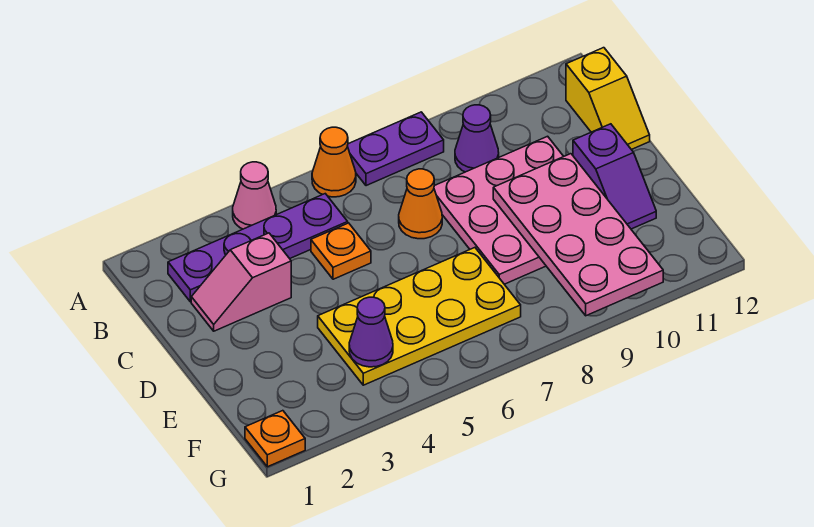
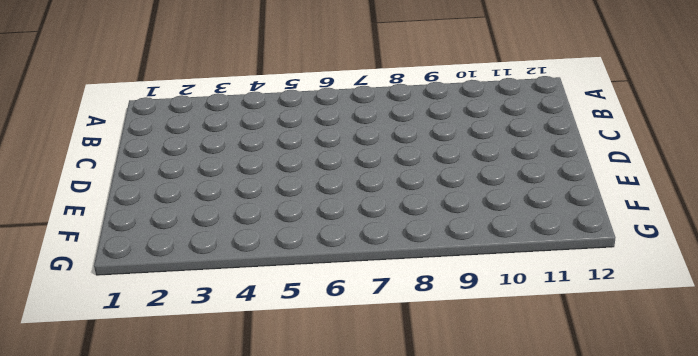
none -> pink 1x1 cone [233,162,276,229]
none -> orange 1x1 cone [312,127,356,197]
none -> purple 1x2 plate [347,112,444,186]

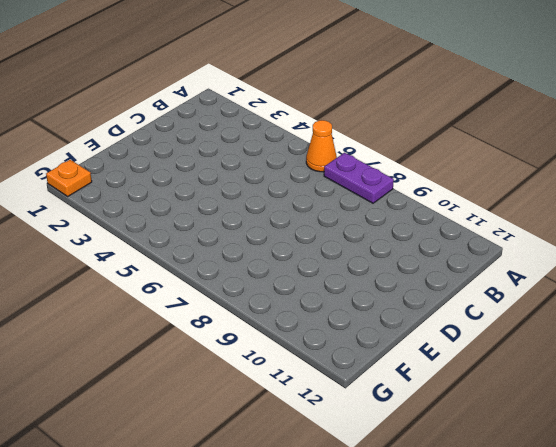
none -> pink 1x1 cone [233,162,276,229]
none -> purple 1x4 plate [168,194,348,302]
none -> purple 1x1 cone [455,105,499,172]

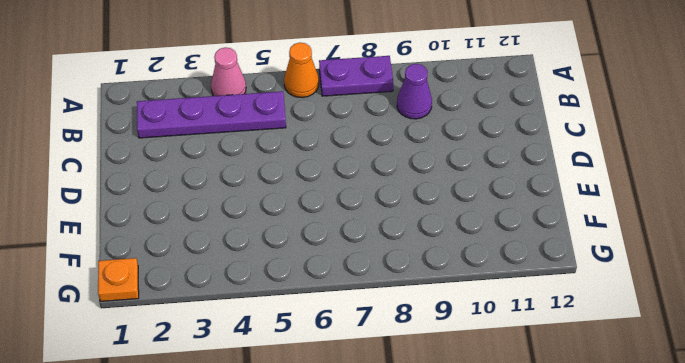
none -> yellow 1x2 slope [566,48,650,150]
none -> pink 1x2 slope [191,233,291,331]
none -> orange 1x1 plate [311,223,371,279]

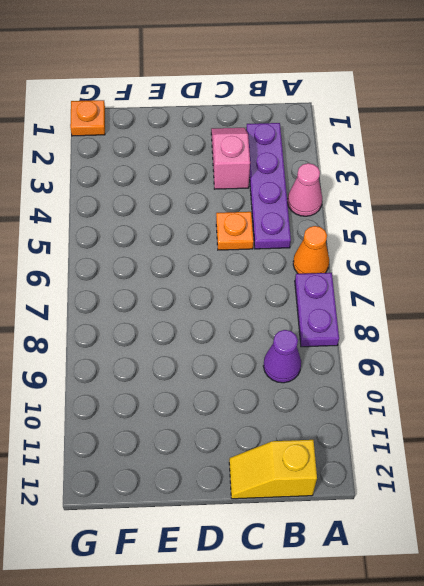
none -> orange 1x1 cone [399,169,442,239]
none -> pink 3x3 plate [434,136,564,284]
none -> purple 1x2 slope [573,124,656,229]

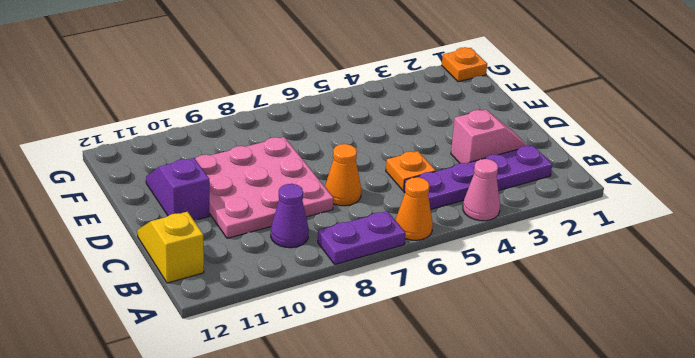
none -> yellow 2x4 plate [318,248,521,385]
none -> pink 2x4 plate [493,154,663,316]
none -> purple 1x1 cone [349,297,393,367]

